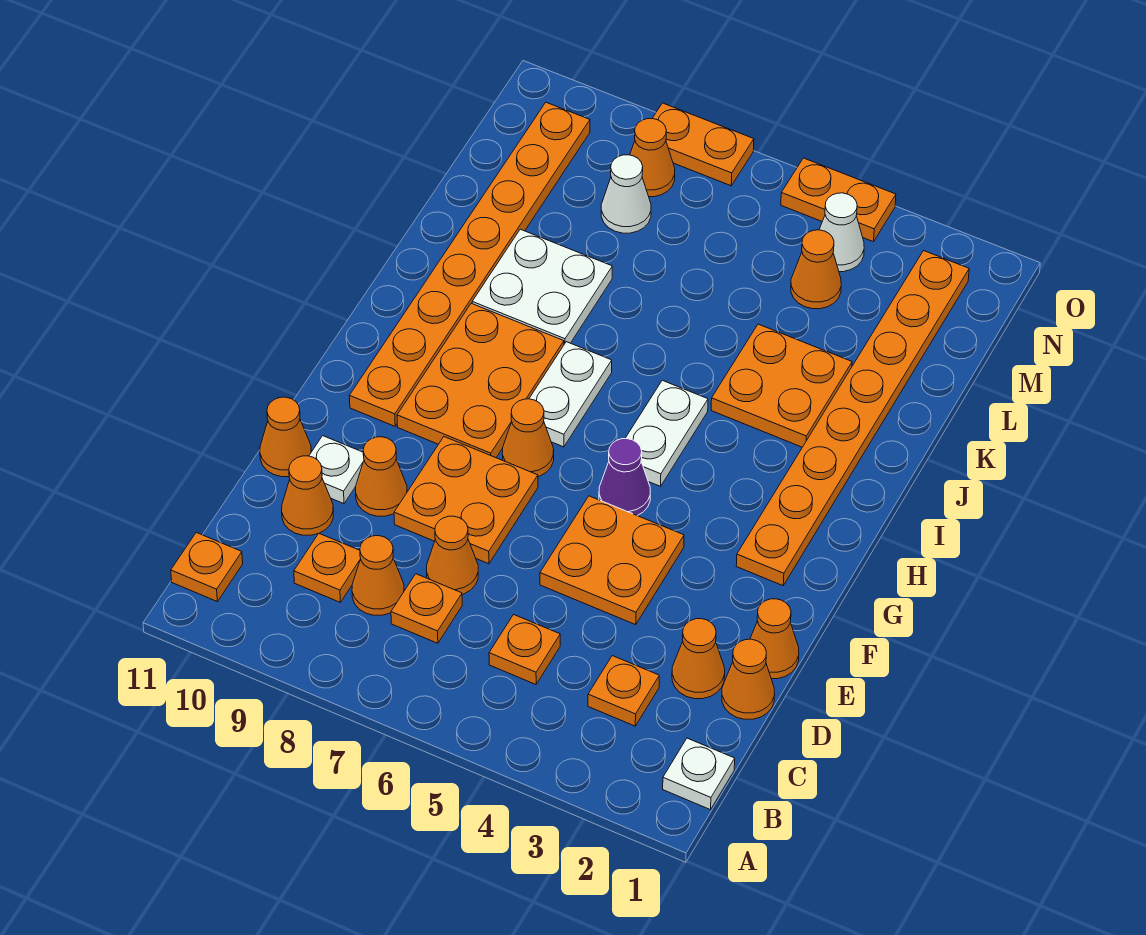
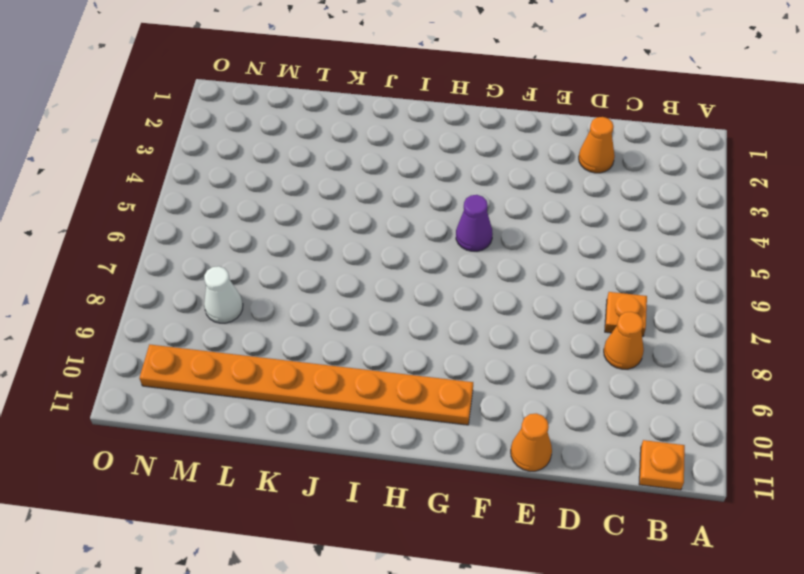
none -> white 1x1 plate [663,738,735,810]
none -> orange 1x1 plate [588,656,659,726]
none -> orange 1x1 plate [489,615,560,684]
none -> orange 1x1 plate [294,534,361,603]

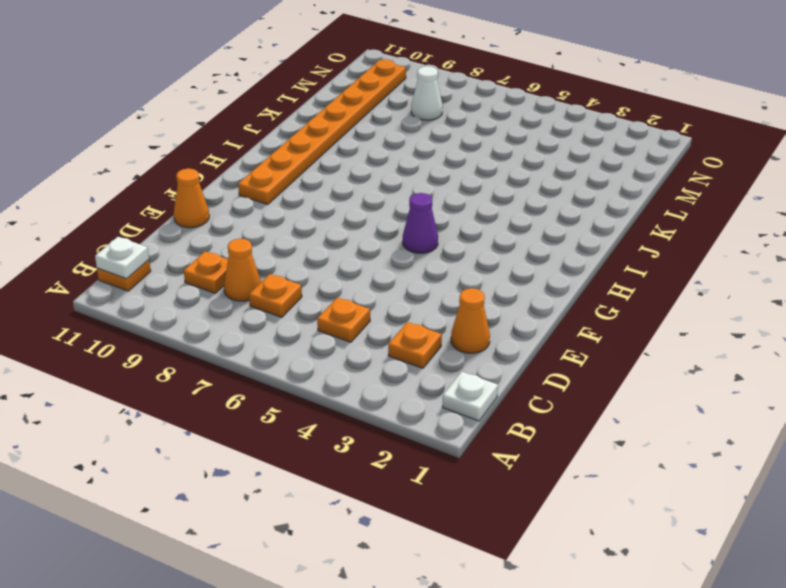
white 1x1 plate [95,237,149,279] -> white 1x1 plate moved to [309,436,364,504]
none -> orange 1x1 cone [722,639,775,719]
none -> orange 1x1 cone [427,516,478,594]
none -> orange 1x1 cone [282,456,334,535]
none -> orange 1x1 cone [750,599,799,679]

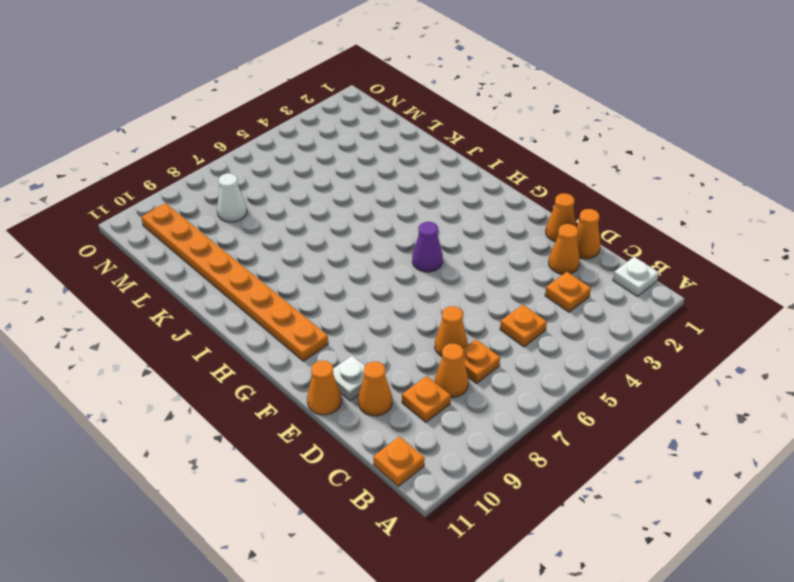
none -> orange 2x2 plate [540,496,684,625]
none -> orange 2x2 plate [394,437,538,564]
none -> orange 1x1 cone [356,437,407,516]
none -> orange 1x8 plate [736,251,969,586]

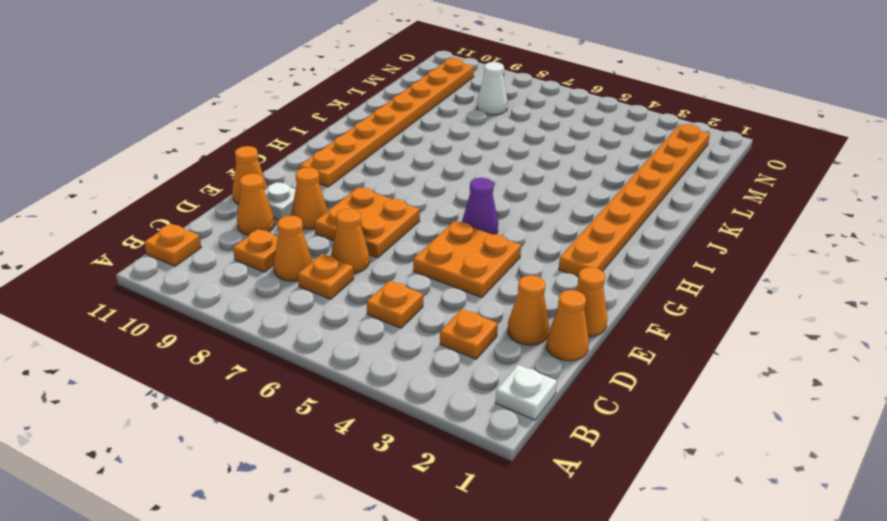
none -> orange 1x1 cone [502,399,554,477]
none -> orange 2x3 plate [397,303,564,458]
none -> white 1x2 plate [625,380,708,486]
none -> white 1x2 plate [529,342,612,447]

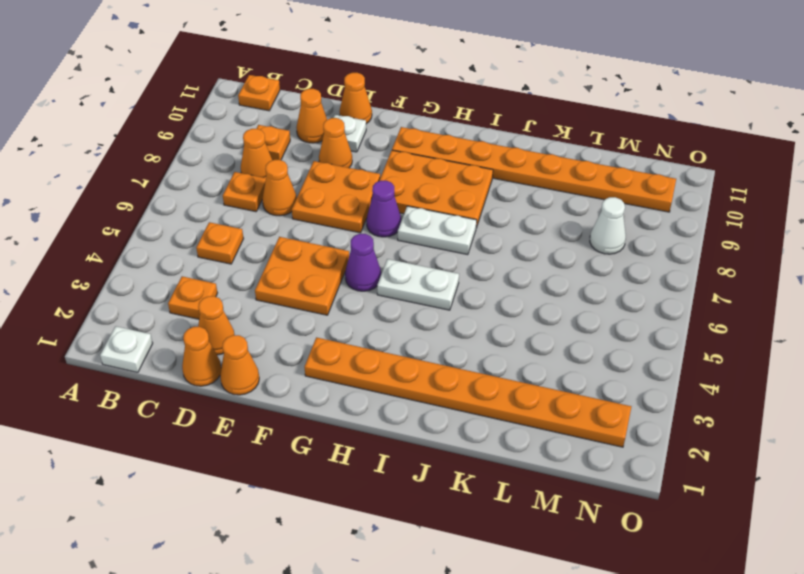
purple 1x1 cone [366,181,401,237] -> orange 1x1 cone [502,399,554,477]
none -> orange 2x2 plate [711,324,852,447]
none -> white 2x2 plate [472,229,612,344]
none -> orange 1x1 cone [791,230,841,309]
none -> white 1x1 cone [819,193,864,272]

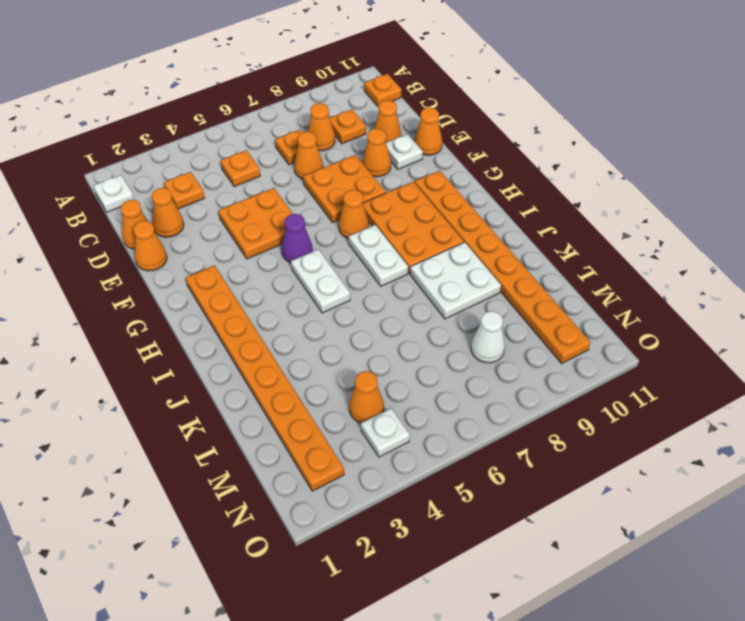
white 1x1 plate [361,408,410,457] -> white 1x1 cone [819,193,864,272]
none -> orange 2x2 plate [711,324,852,447]
none -> orange 1x1 cone [630,119,675,197]
none -> orange 1x2 plate [781,158,896,242]
none -> orange 1x2 plate [652,103,754,186]

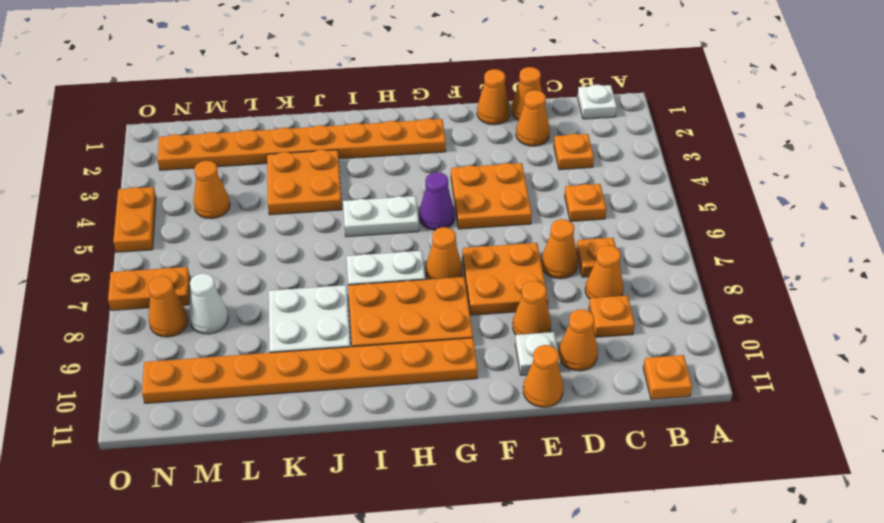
orange 1x2 plate [108,267,190,310] -> orange 1x2 plate turned to [652,103,754,186]
none -> white 1x1 cone [819,193,864,272]

